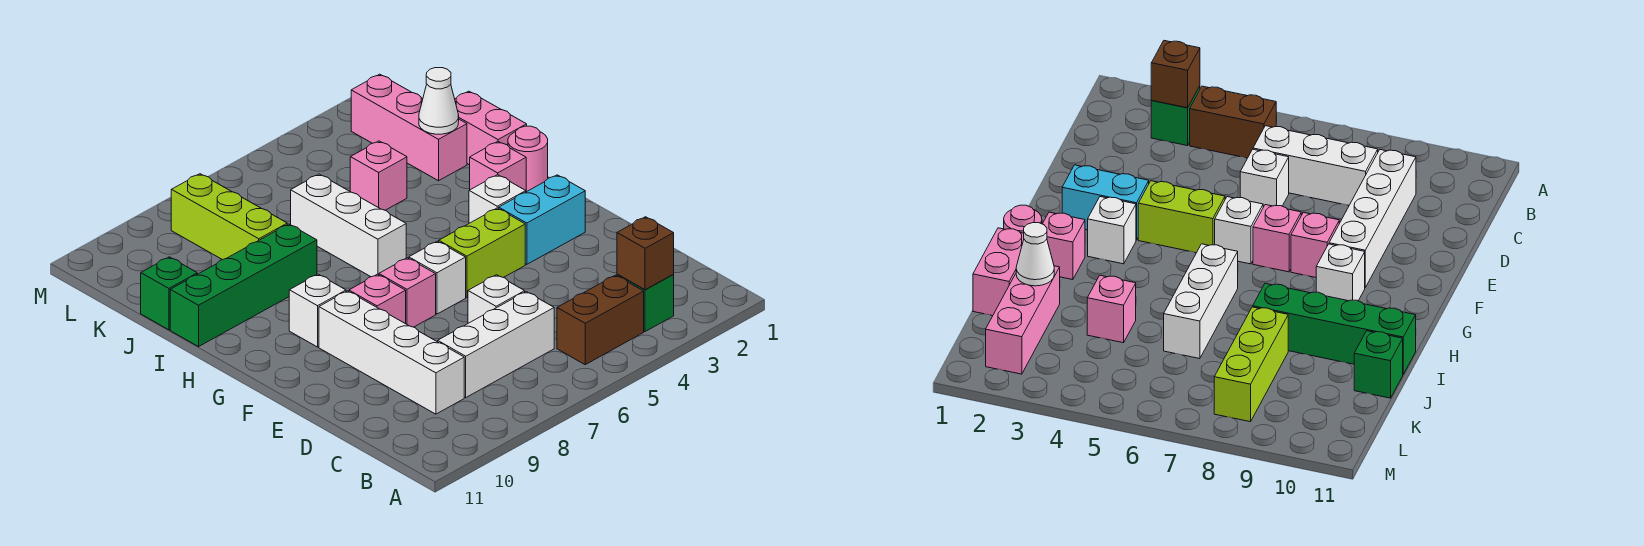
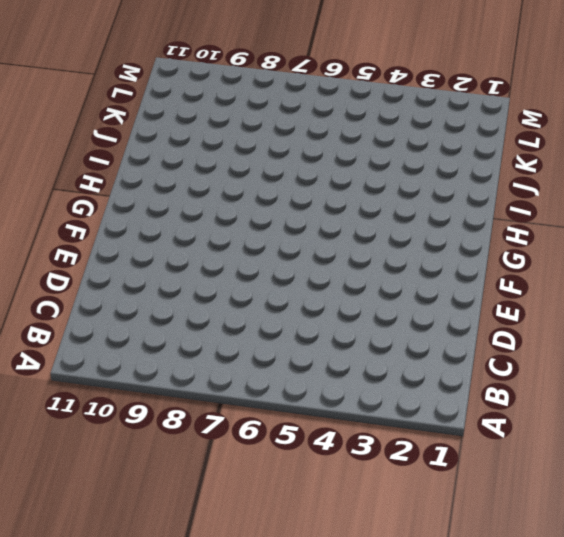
none -> green 1x1 brick [617,274,674,332]
none -> brown 1x2 brick [557,275,644,365]
none -> white 1x3 brick [438,292,554,397]

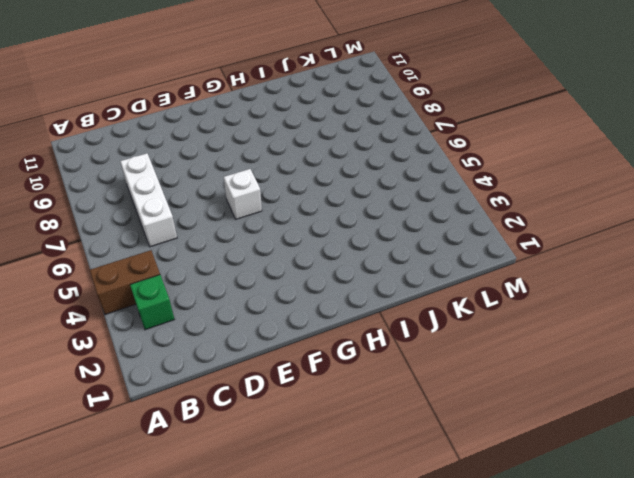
brown 1x2 brick [90,250,160,315] -> brown 1x2 brick turned to [557,275,644,365]
none -> white 1x4 brick [319,291,464,414]
none -> white 1x1 brick [468,275,525,323]
none -> cyan 1x2 brick [499,175,585,264]

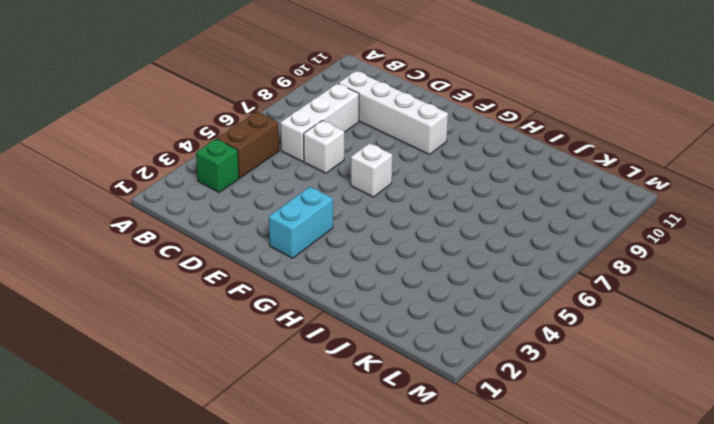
none -> lime 1x2 brick [439,208,525,297]
none -> pink 1x1 brick [379,258,436,327]
none -> pink 1x1 brick [349,274,406,324]

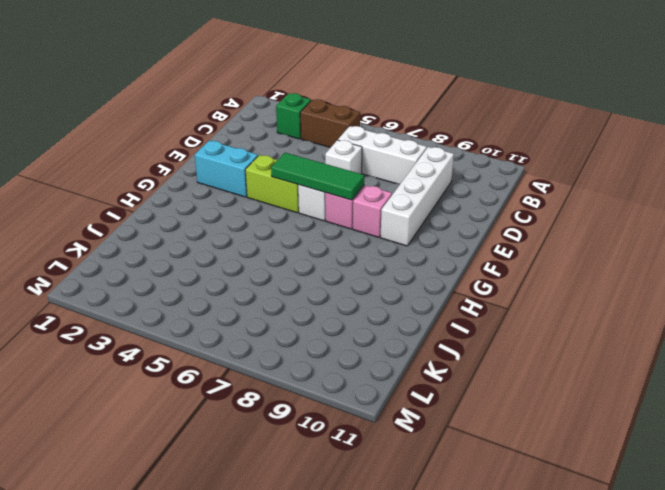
green 1x3 tile [271,153,364,200] -> none
none -> white 1x1 brick [469,175,526,223]
none -> white 1x1 brick [289,274,346,347]
none -> pink 1x1 round brick [508,126,548,192]

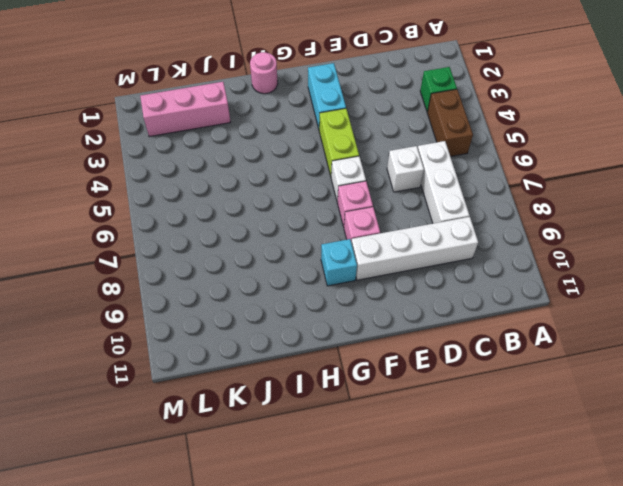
cyan 1x1 brick [321,239,357,286] -> white 1x1 brick [289,274,346,347]
none -> white 1x1 brick [469,175,526,223]
none -> pink 1x1 brick [470,142,526,191]
none -> white 1x3 brick [291,174,406,277]

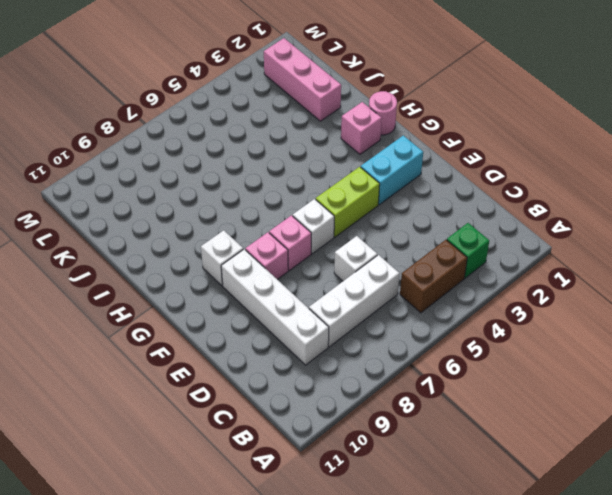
none -> white 1x1 brick [469,175,526,223]
none -> white 1x3 brick [291,174,406,277]
none -> pink 1x2 brick [455,91,527,165]

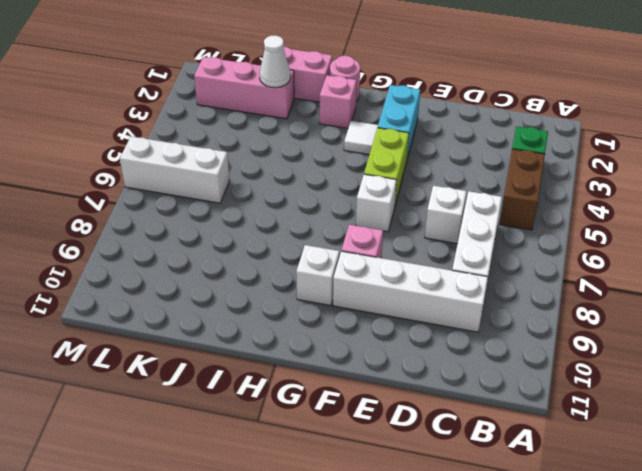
white 1x1 tile [344,121,378,154] -> white 1x1 brick [469,175,526,223]
white 1x3 brick [120,136,230,203] -> white 1x3 brick moved to [291,174,406,277]
none -> pink 1x1 brick [379,258,436,327]
none -> green 1x4 brick [170,224,317,347]
none -> pink 1x1 brick [350,141,407,210]

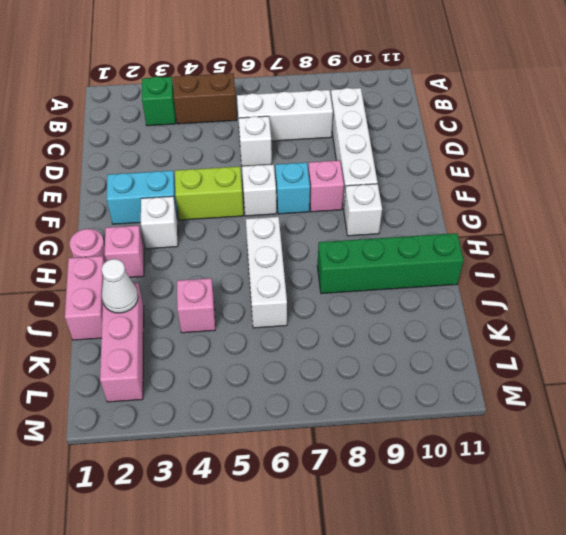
cyan 1x1 brick [275,162,310,214] -> pink 1x1 brick [379,258,436,327]
none -> lime 1x3 brick [171,174,287,260]
none -> green 1x1 brick [141,257,197,330]
none -> brown 1x1 brick [617,217,674,290]

